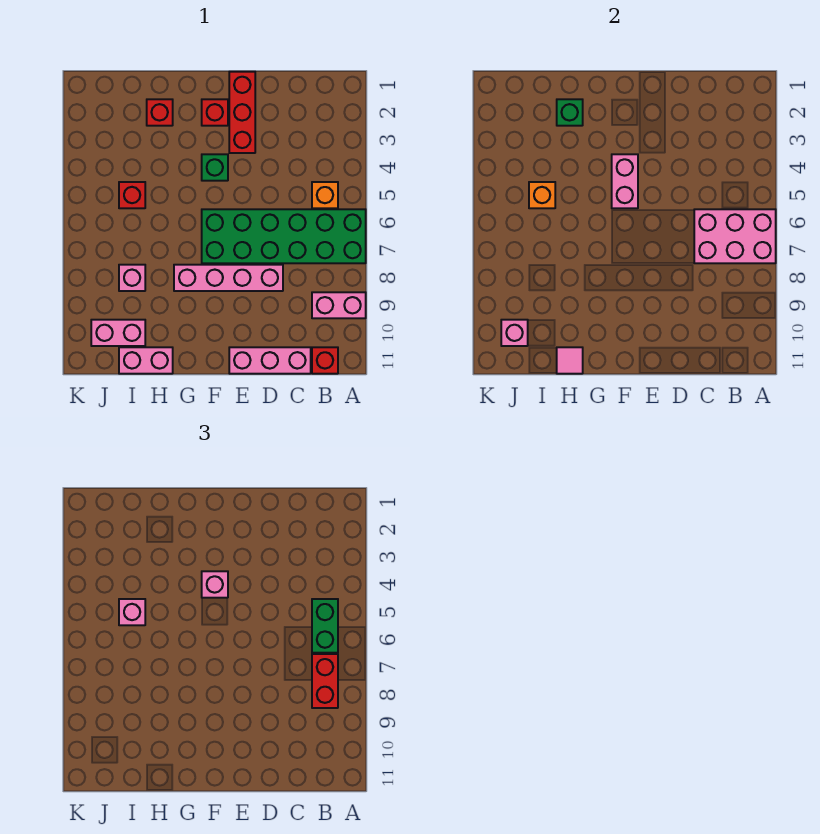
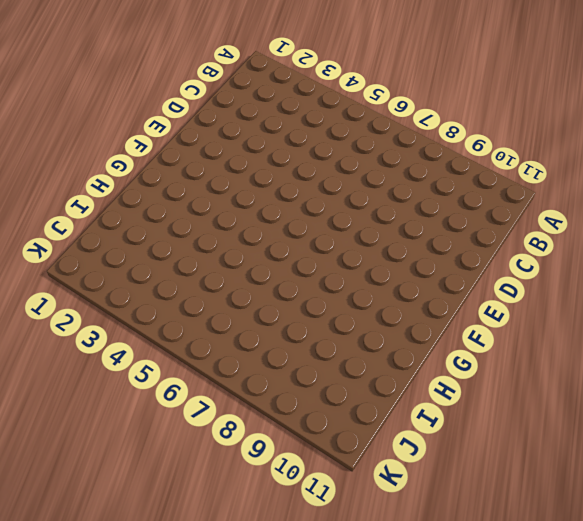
none -> green 2x6 brick [202,209,366,263]
none -> pink 1x2 brick [312,292,366,318]
none -> orange 1x1 brick [312,182,338,208]

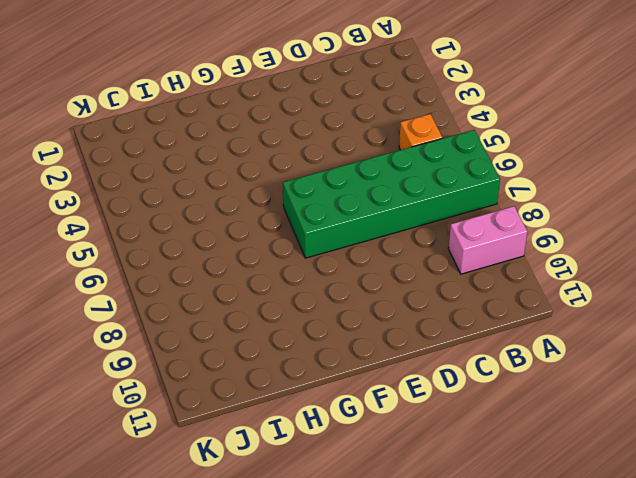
none -> red 1x1 brick [312,347,338,374]
none -> pink 1x3 brick [229,347,311,374]
none -> pink 1x4 brick [174,265,283,291]

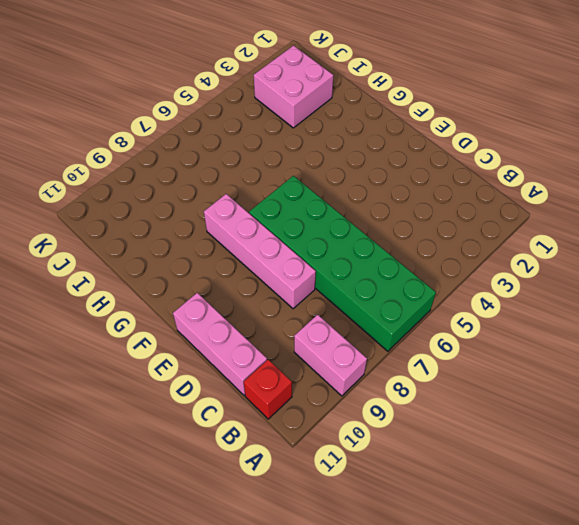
pink 2x2 brick [254,46,333,128] -> none
none -> orange 1x1 brick [312,182,338,208]
none -> red 1x3 brick [229,72,255,153]
none -> red 1x1 brick [202,99,228,126]

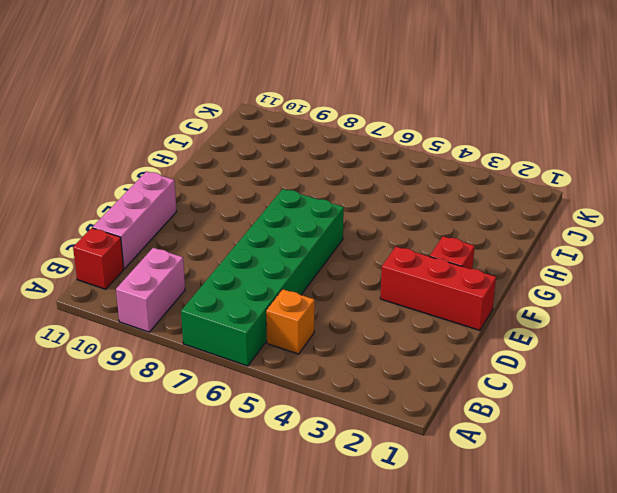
none -> pink 1x4 brick [174,265,283,291]
none -> green 1x1 brick [202,154,228,181]
none -> red 1x1 brick [147,99,173,126]

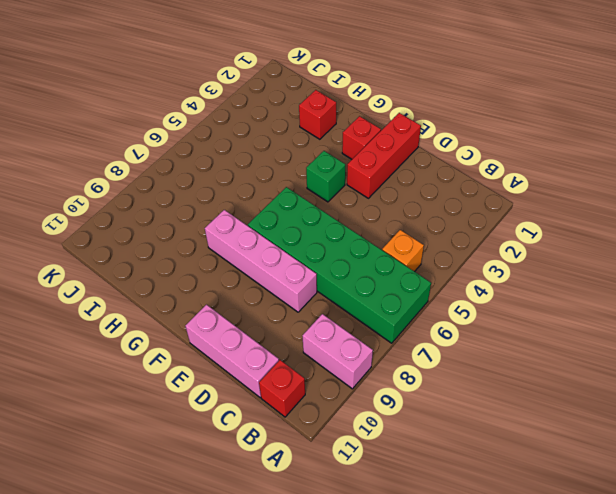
none -> pink 1x2 brick [119,347,173,374]
none -> red 1x1 brick [119,182,145,208]
none -> pink 1x1 brick [119,265,145,291]

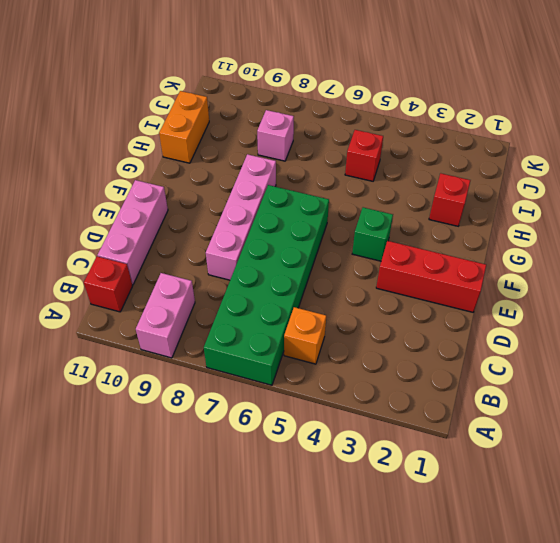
orange 1x2 brick [159,91,209,163] -> pink 1x2 brick [119,347,173,374]
none -> red 1x1 brick [202,99,228,126]
none -> pink 1x2 brick [91,320,145,346]
none -> pink 2x3 brick [694,209,776,263]

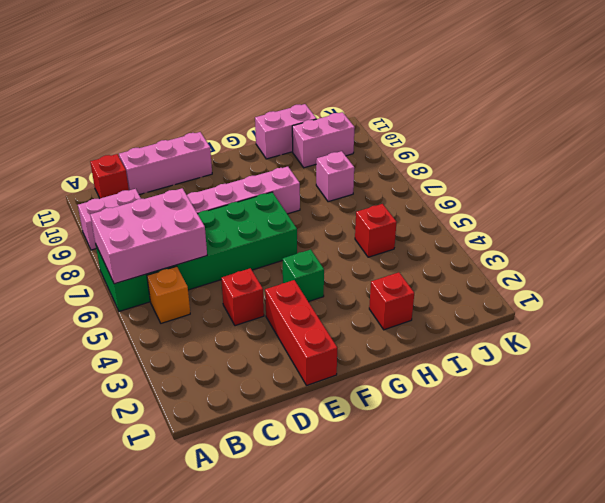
red 1x1 brick [221,268,264,326] -> red 1x1 brick moved to [202,99,228,126]
none -> pink 1x2 brick [612,154,638,208]
none -> green 1x1 brick [557,99,583,126]
none -> pink 1x1 tile [557,347,583,374]

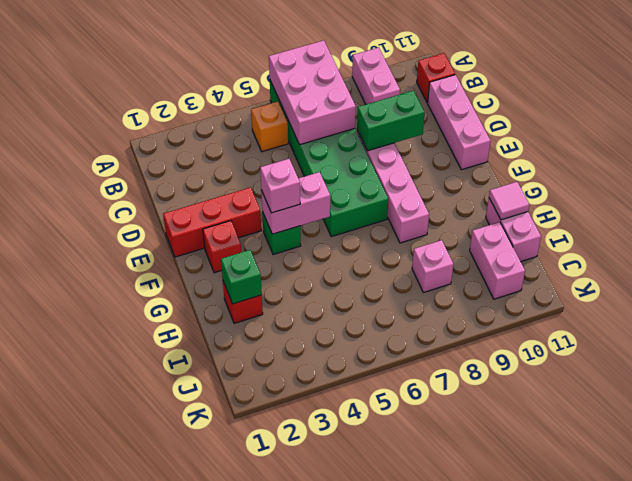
green 1x2 brick [357,91,425,151] -> green 1x2 brick moved to [312,599,338,653]
none -> red 1x1 brick [119,182,145,208]
none -> orange 1x1 brick [529,182,555,208]
none -> pink 1x1 brick [501,320,528,346]

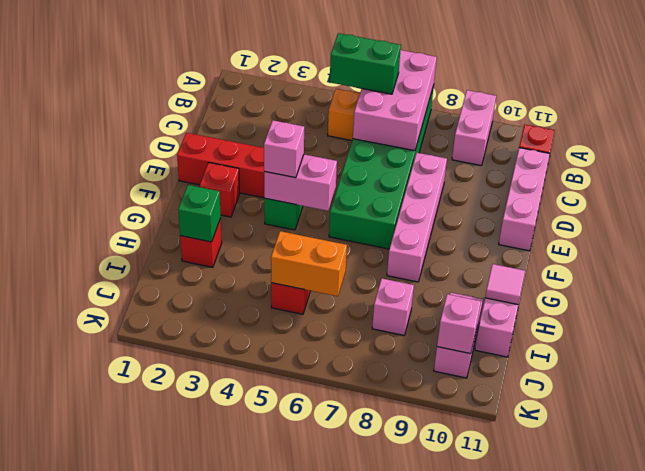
orange 1x2 brick [271,231,347,296] -> orange 1x1 brick [529,182,555,208]
none -> red 1x2 brick [312,654,338,708]
none -> pink 1x1 brick [119,599,145,625]

